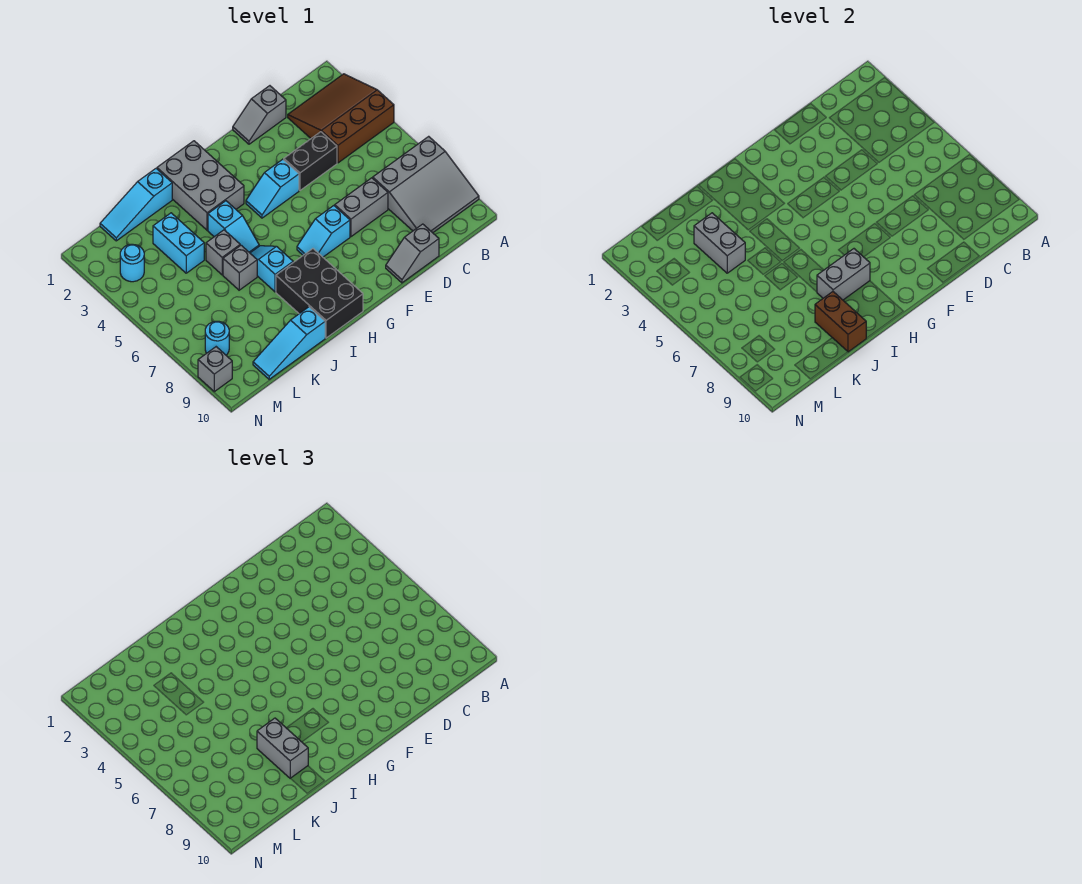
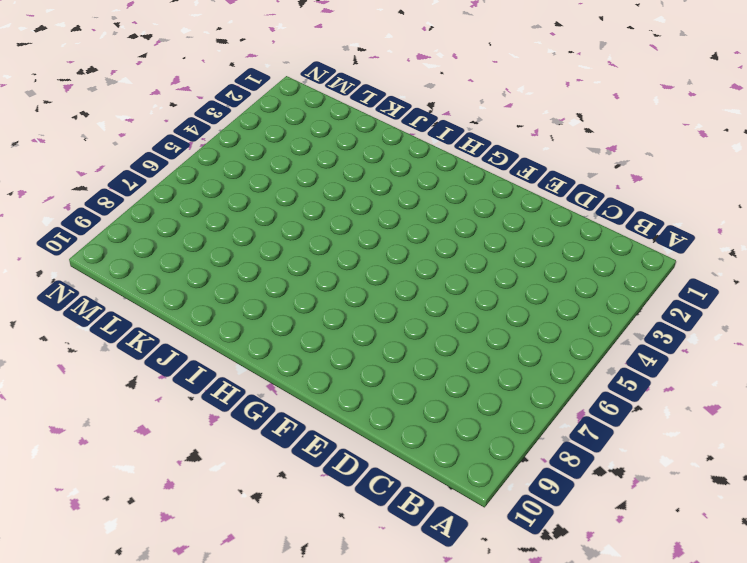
none -> brown 3x3 slope [288,74,394,163]
none -> grey 3x3 slope [373,136,479,233]
none -> grey 1x2 slope [233,86,286,144]

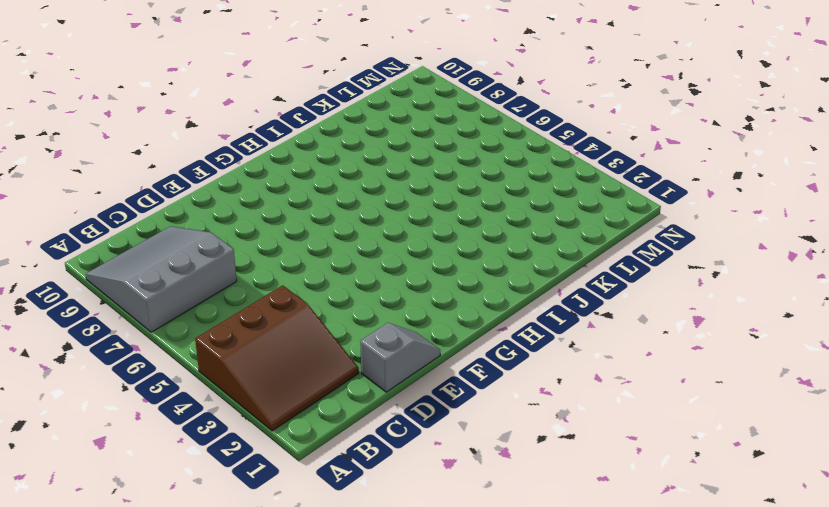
none -> black 1x2 brick [284,132,337,190]
none -> grey 1x2 brick [335,178,388,237]
none -> grey 1x2 slope [386,224,439,283]

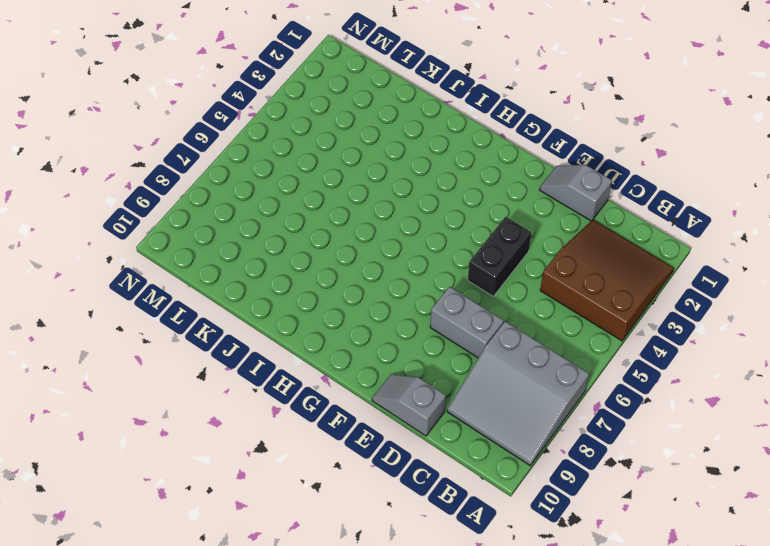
black 1x2 brick [468,217,531,296] -> black 1x2 brick turned to [284,132,337,190]
none -> cyan 1x2 slope [246,159,299,218]
none -> cyan 1x2 slope [297,206,350,257]
none -> grey 2x3 brick [157,141,244,230]

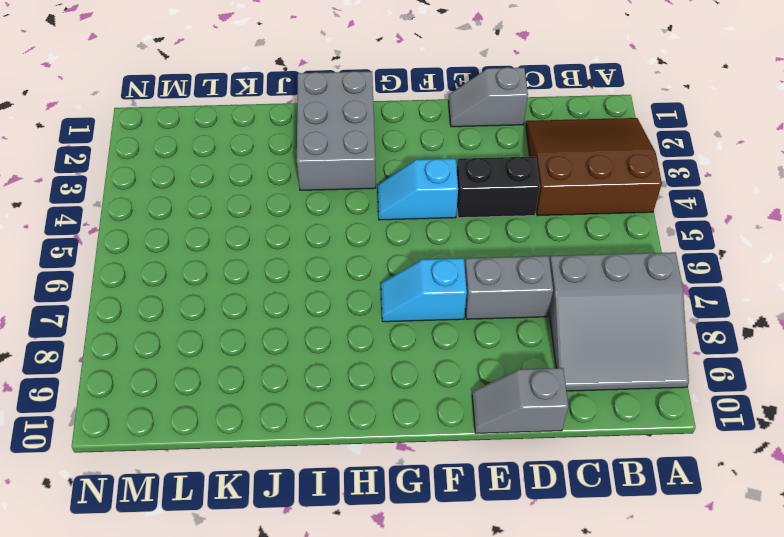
none -> black 2x3 brick [276,249,363,338]
none -> cyan 1x2 slope [208,201,259,253]
none -> cyan 1x2 slope [250,246,293,292]

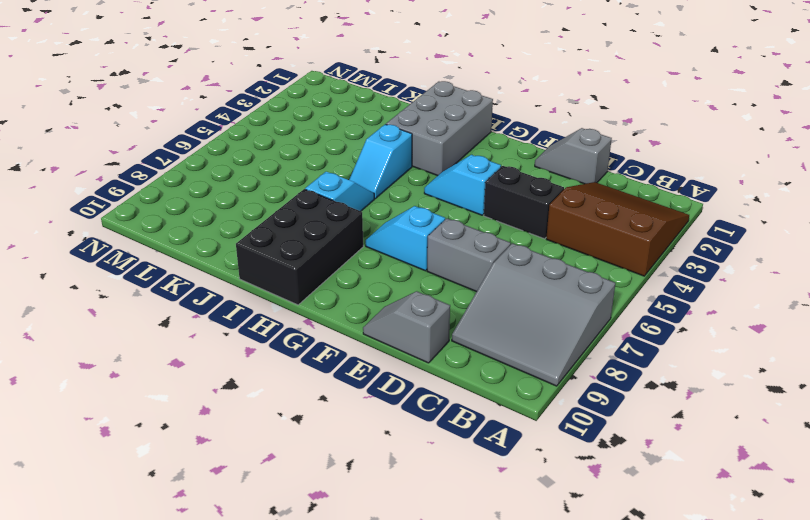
none -> cyan 1x3 slope [100,169,172,241]
none -> grey 1x1 brick [206,230,240,275]
none -> grey 1x1 brick [223,245,257,290]

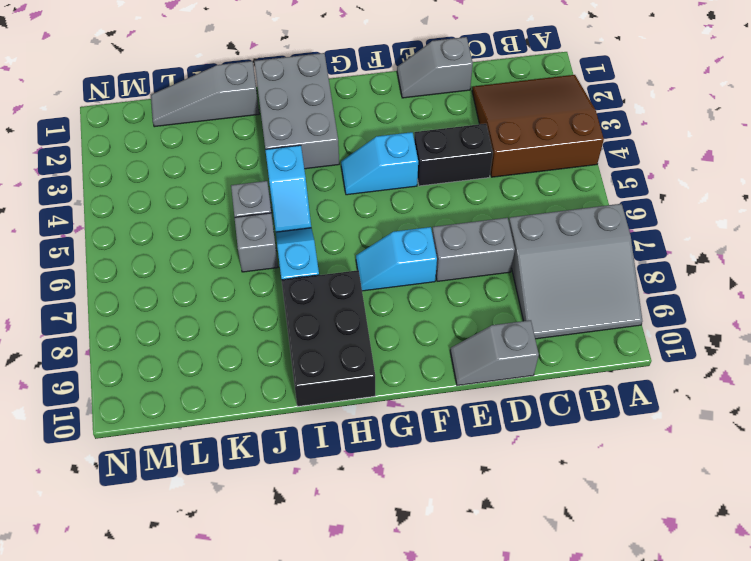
grey 1x3 slope [151,61,259,127] -> cyan 1x3 slope [100,169,172,241]
none -> cyan 1x3 slope [253,307,325,379]
none -> cyan 1x2 brick [153,213,204,273]
none -> cyan 1x1 round brick [120,244,144,282]

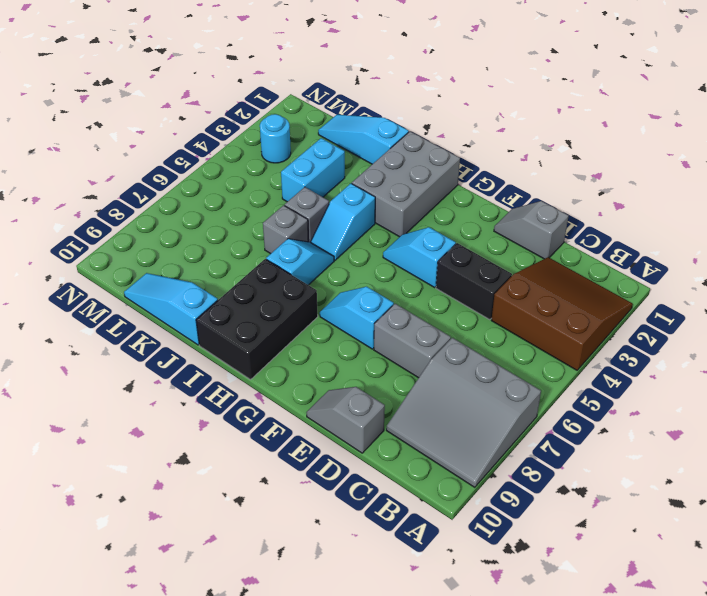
none -> cyan 1x1 round brick [205,321,229,355]
none -> grey 1x1 brick [198,347,232,392]
none -> grey 1x2 brick [817,249,870,300]

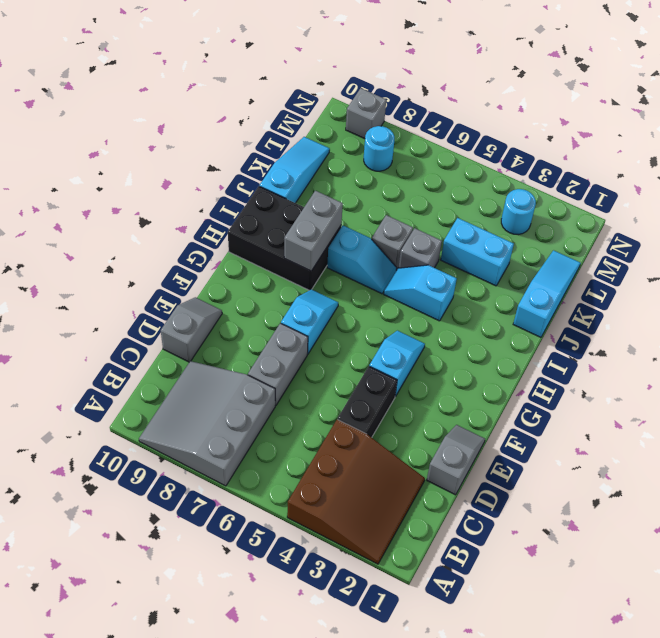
none -> grey 2x3 brick [157,141,244,230]
none -> brown 1x2 brick [815,292,866,352]
none -> grey 1x2 brick [694,213,745,273]

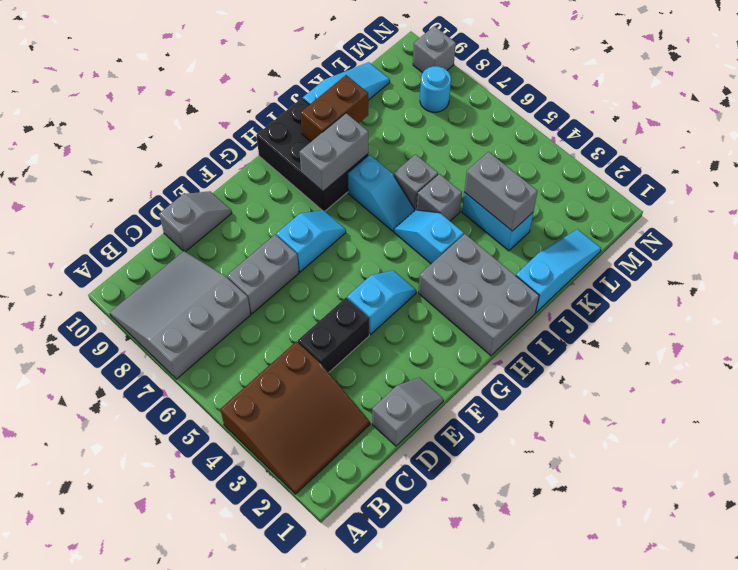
brown 1x2 brick [300,75,368,142] -> brown 1x2 brick turned to [815,292,866,352]
none -> cyan 1x1 round brick [120,244,144,282]
none -> grey 1x2 brick [257,718,308,778]

